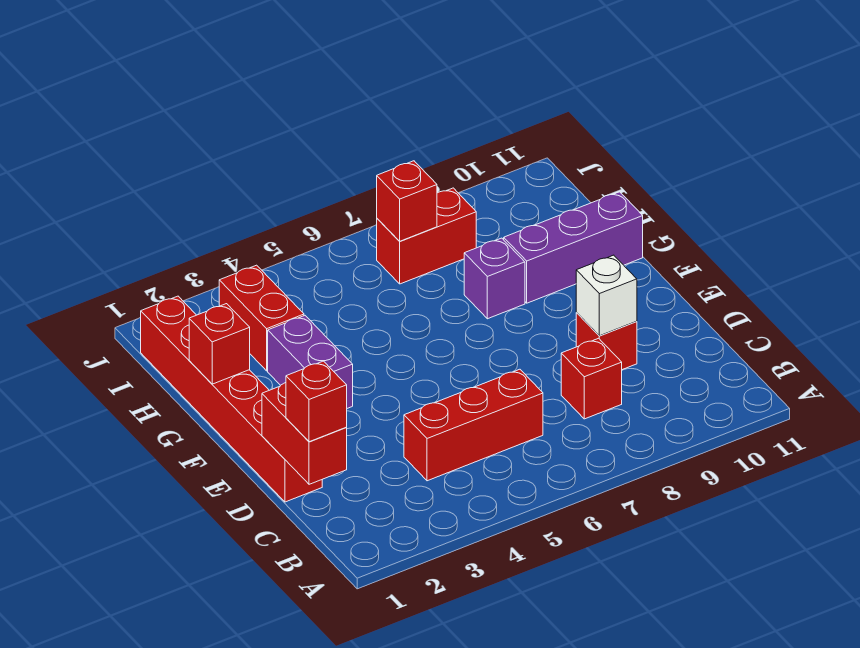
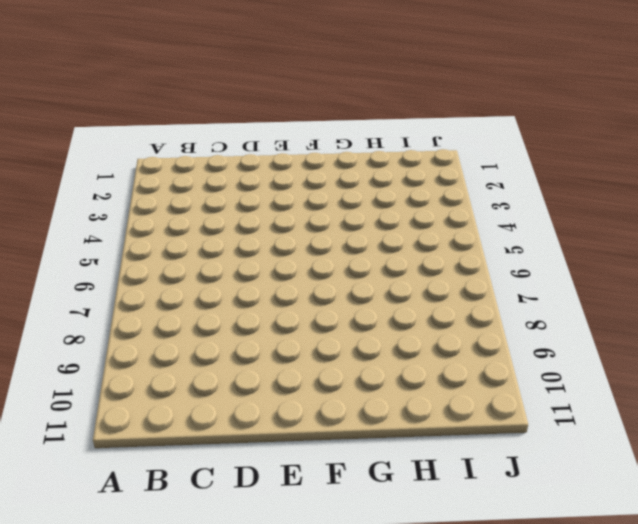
none -> red 1x3 brick [404,369,543,481]
none -> red 1x1 brick [561,338,622,419]
none -> red 1x6 brick [141,296,322,502]

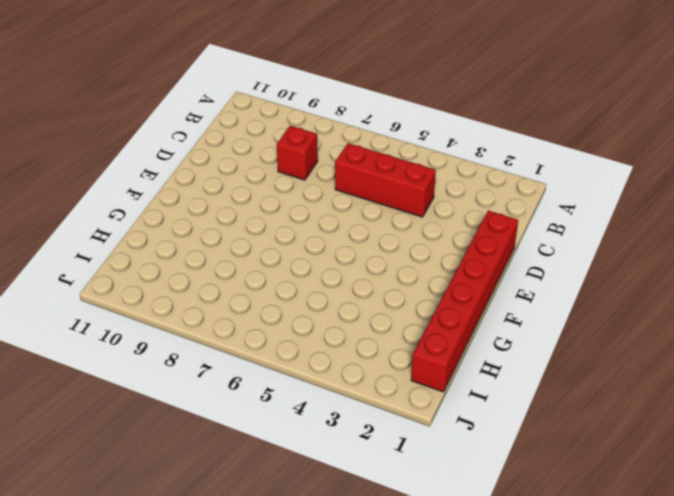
none -> red 1x1 brick [576,313,637,370]
none -> purple 1x2 brick [268,316,353,408]
none -> purple 1x1 brick [464,238,525,319]

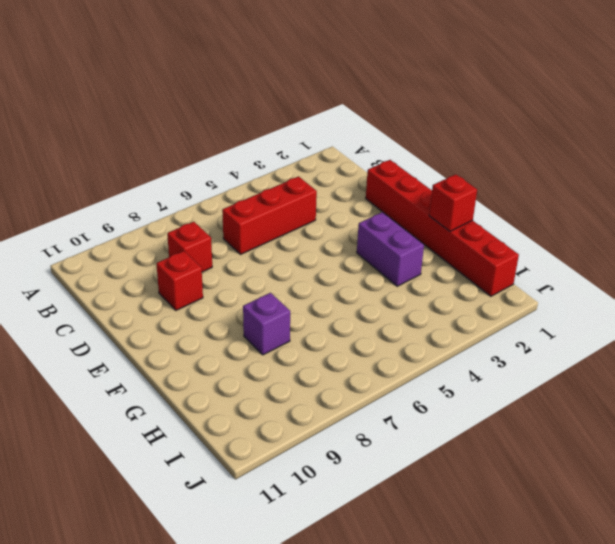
none -> purple 1x3 brick [504,192,643,303]
none -> red 1x2 brick [219,265,304,371]
none -> red 1x2 brick [377,188,476,284]

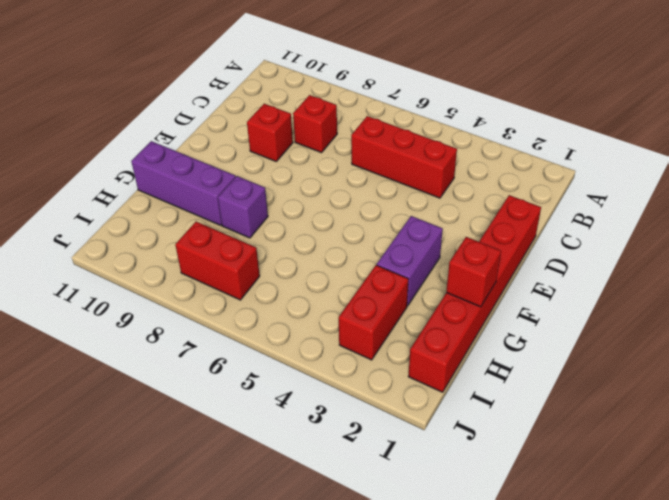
none -> red 1x2 brick [262,383,347,484]
none -> white 1x1 brick [576,255,637,336]
none -> red 1x1 brick [377,161,437,241]

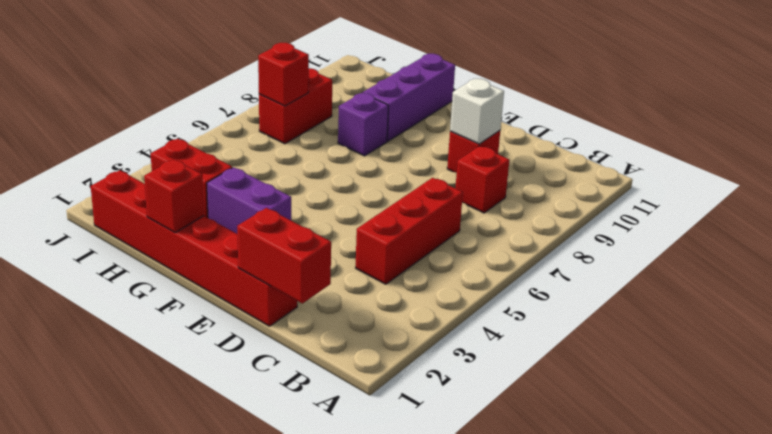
none -> red 1x1 brick [286,361,347,442]

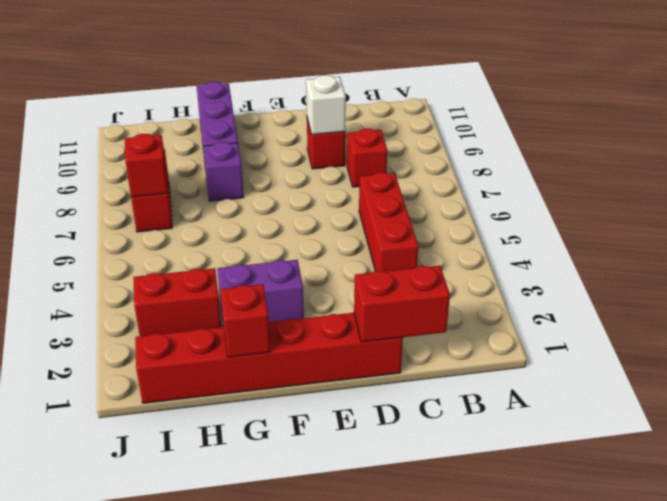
none -> red 1x1 brick [286,361,347,442]

